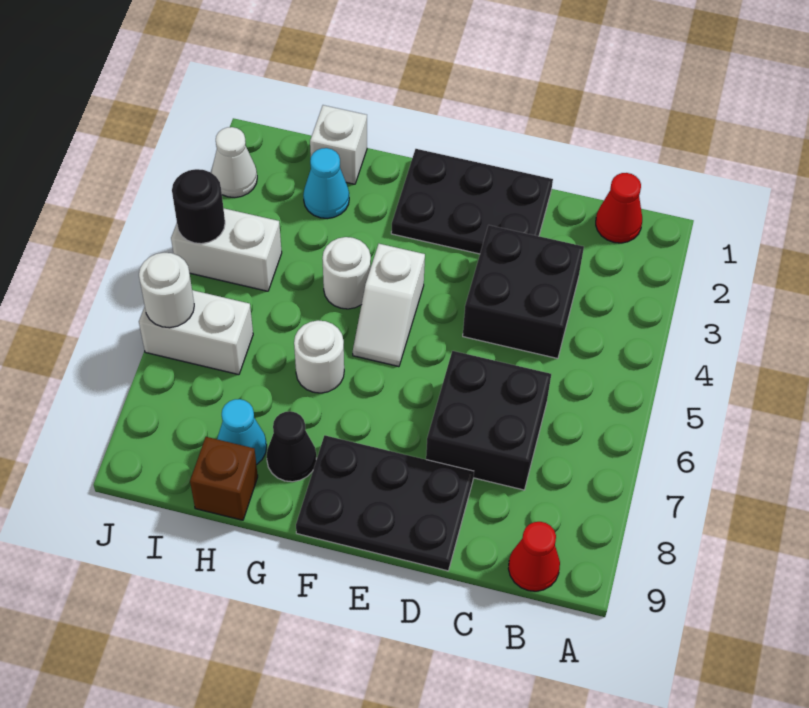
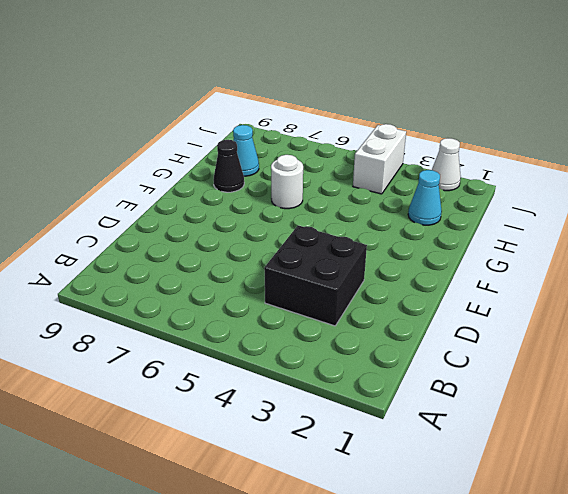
none -> red 1x1 cone [596,173,642,243]
none -> red 1x1 cone [508,522,560,591]
none -> black 2x2 brick [426,351,551,490]

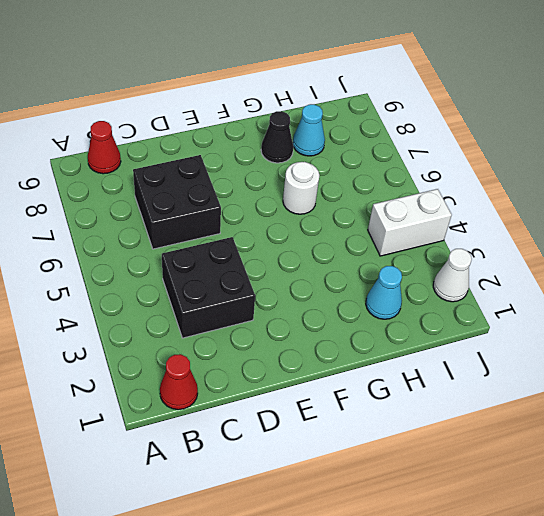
none -> black 2x3 plate [391,149,553,254]
none -> black 2x3 plate [296,435,474,571]
none -> white 1x2 slope [353,244,425,367]

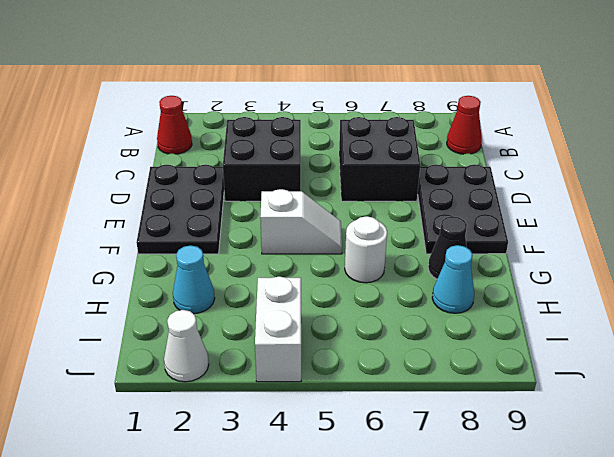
none -> white 1x1 round brick [322,237,371,309]
none -> white 1x1 brick [310,105,367,184]
none -> brown 1x1 brick [190,437,258,520]

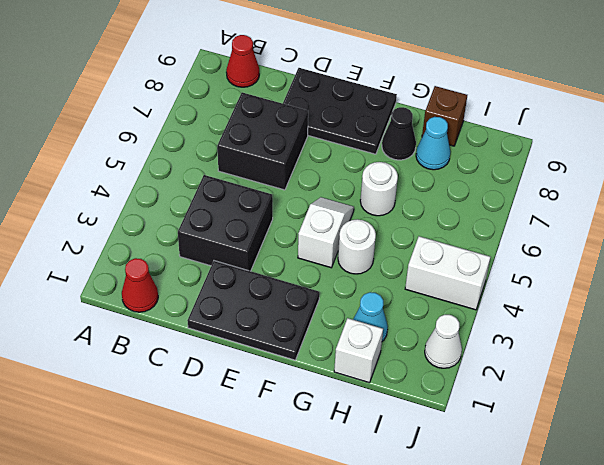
none -> white 1x2 brick [139,290,253,375]
none -> black 1x1 round brick [172,169,225,244]
none -> white 1x1 round brick [139,253,194,328]

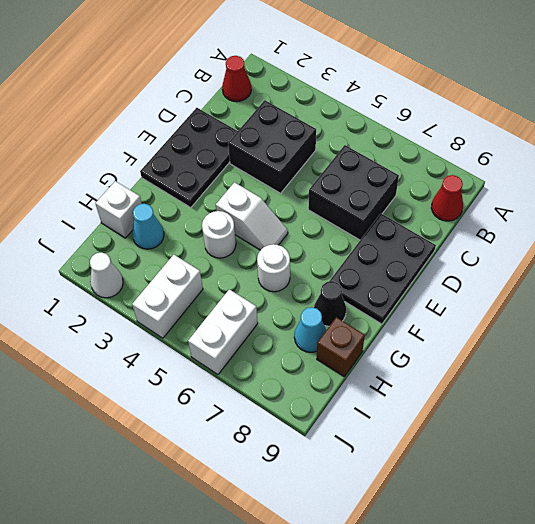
none -> black 1x1 round brick [172,169,225,244]
none -> white 1x1 round brick [139,253,194,328]

